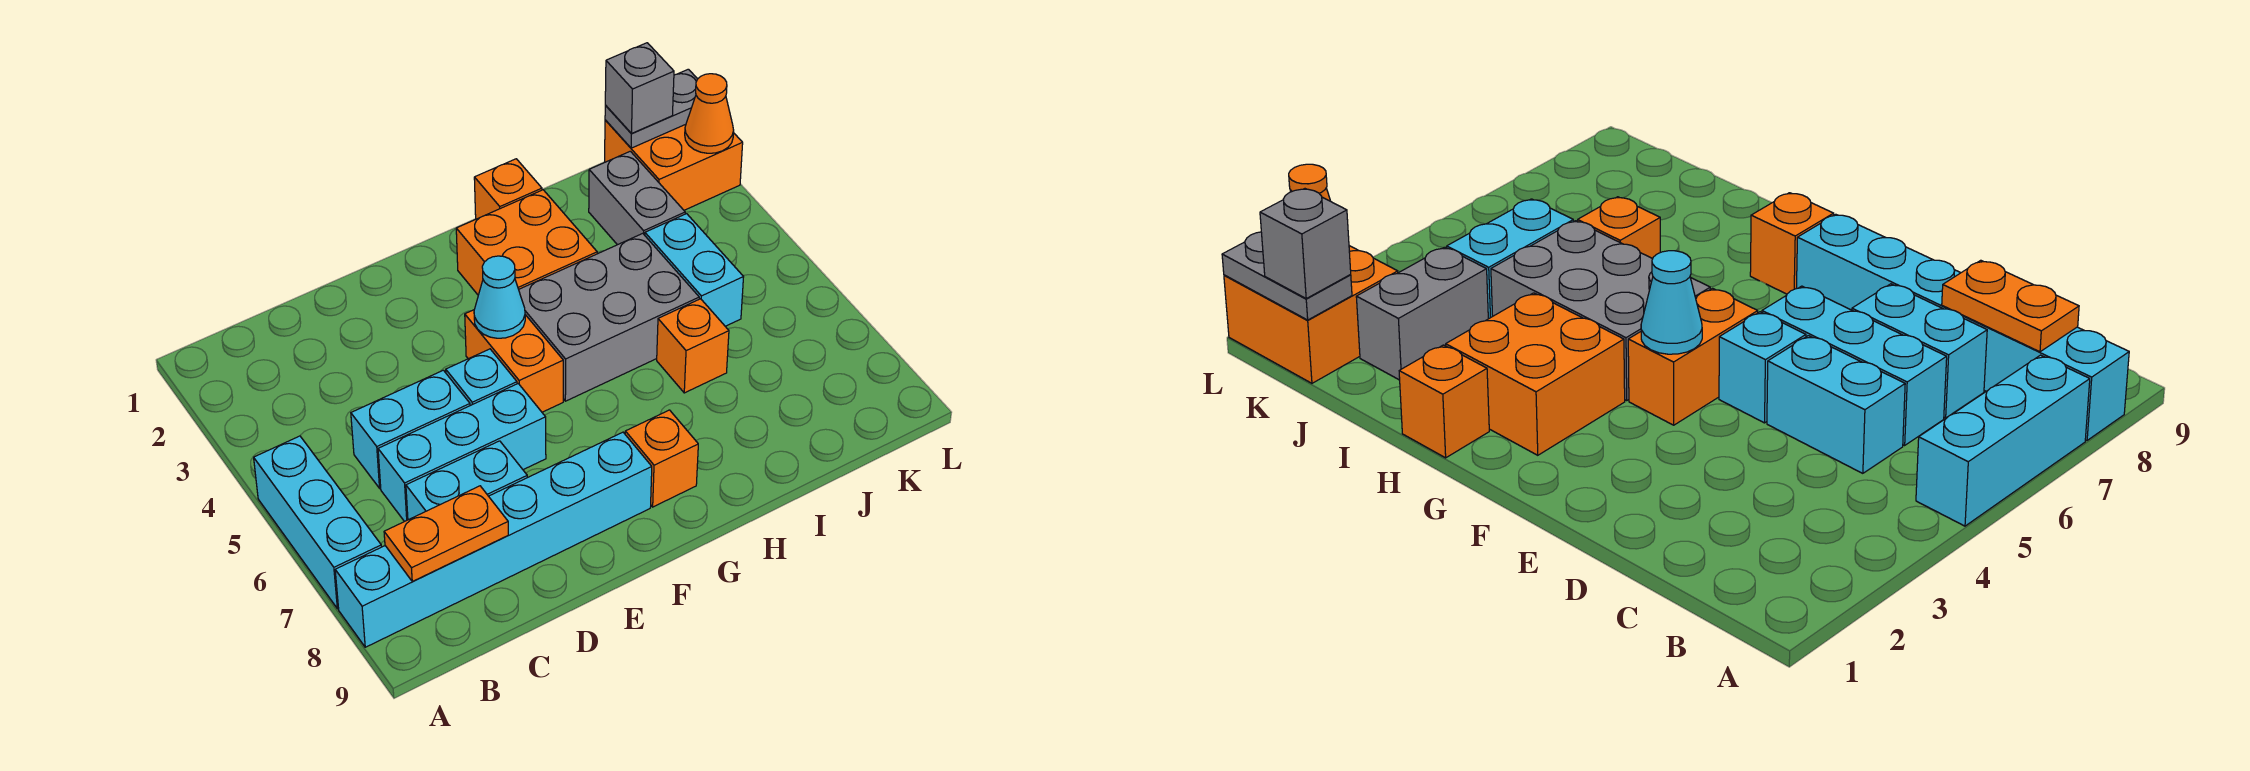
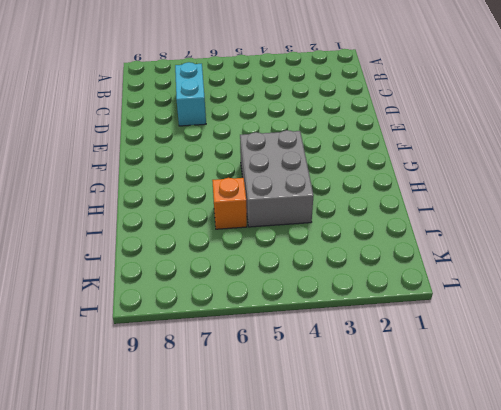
none -> cyan 1x3 brick [254,436,381,609]
none -> cyan 1x6 brick [335,432,652,647]
none -> cyan 1x2 brick [351,370,470,488]

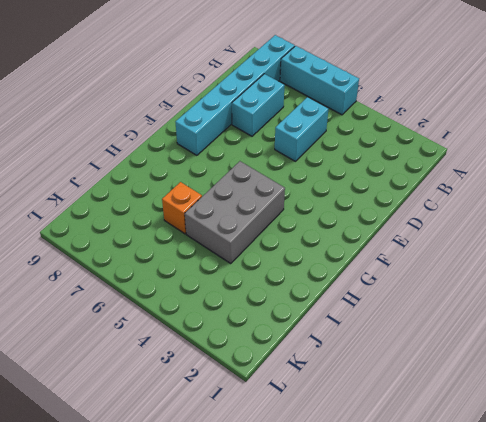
none -> cyan 1x3 brick [378,384,546,522]
none -> cyan 1x1 brick [446,349,517,406]
none -> orange 1x2 brick [465,310,563,412]

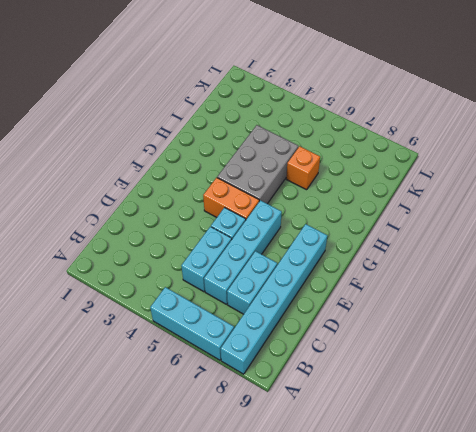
cyan 1x4 brick [204,200,282,304] -> cyan 1x3 brick [378,384,546,522]
none -> orange 2x2 brick [456,190,597,295]
none -> orange 1x1 brick [625,410,698,507]
none -> orange 1x1 brick [474,159,542,219]

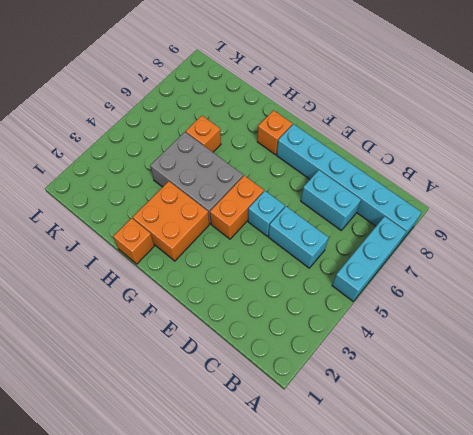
none -> cyan 1x3 brick [378,384,546,522]
none -> grey 1x2 brick [589,151,685,245]
none -> cyan 1x2 brick [645,214,743,326]

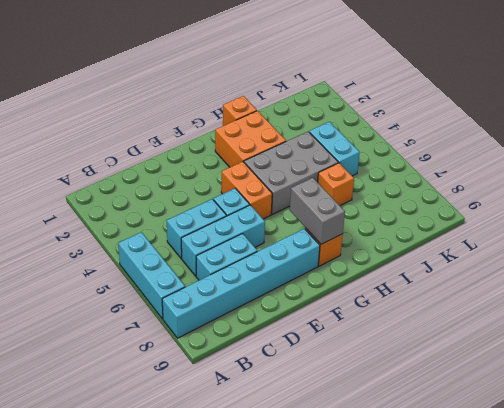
grey 1x2 brick [290,178,345,244] -> grey 1x2 brick moved to [589,151,685,245]
none -> orange 2x2 brick [605,120,743,210]
none -> orange 1x2 plate [384,486,508,581]
none -> cyan 1x1 cone [474,256,525,338]

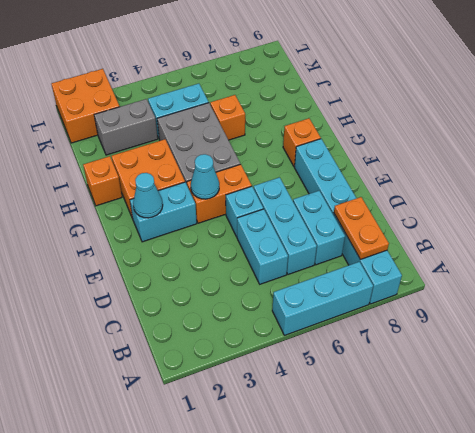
cyan 1x2 brick [130,182,197,242] -> none
cyan 1x1 cone [133,173,163,218] -> none
none -> grey 1x2 plate [605,69,697,148]
none -> orange 1x1 cone [685,74,734,153]
none -> grey 1x1 brick [605,43,674,134]

